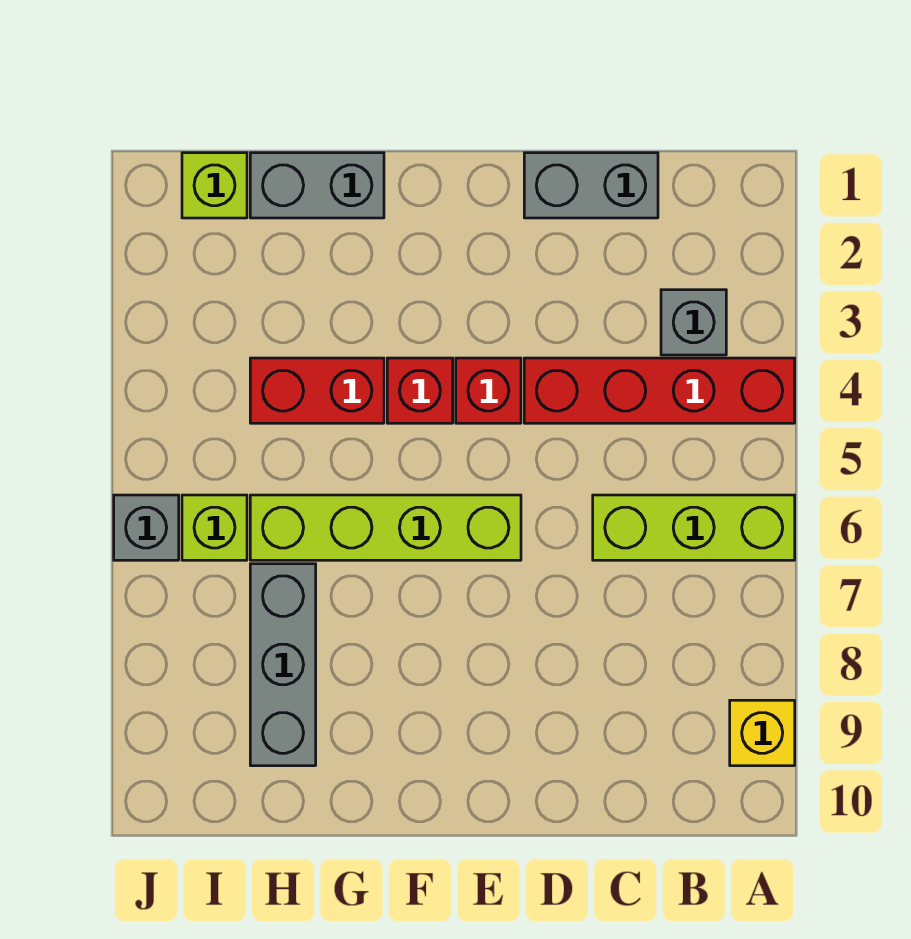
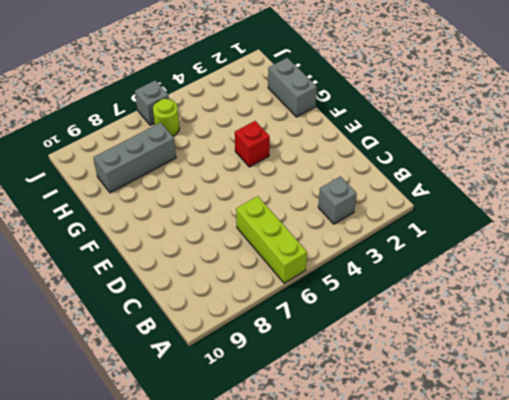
lime 1x1 round brick [153,99,179,136] -> lime 1x1 brick [182,495,247,560]
none -> red 1x4 brick [524,358,795,423]
none -> yellow 1x1 brick [730,700,795,766]
none -> grey 1x2 brick [524,153,658,218]

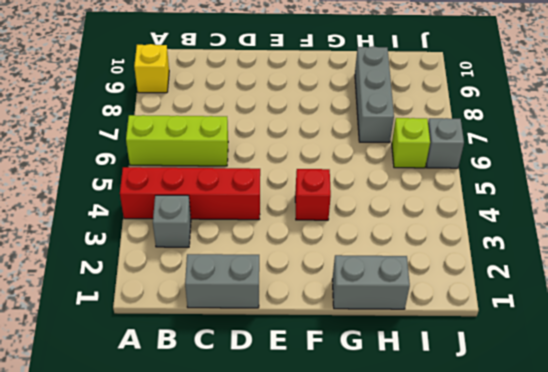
none -> red 1x1 brick [456,358,521,423]
none -> lime 1x4 brick [250,495,521,560]
none -> red 1x2 brick [250,358,384,423]

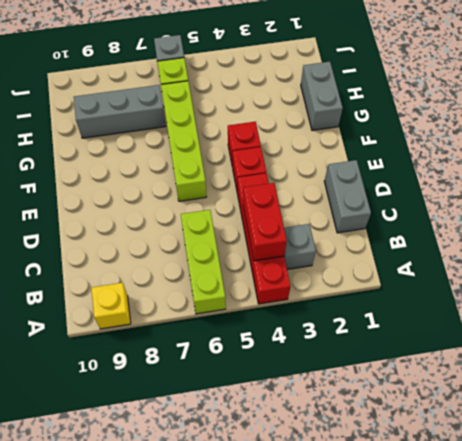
red 1x2 brick [243,183,287,261] -> red 1x2 brick moved to [250,358,384,423]
none -> lime 1x1 brick [182,153,247,218]

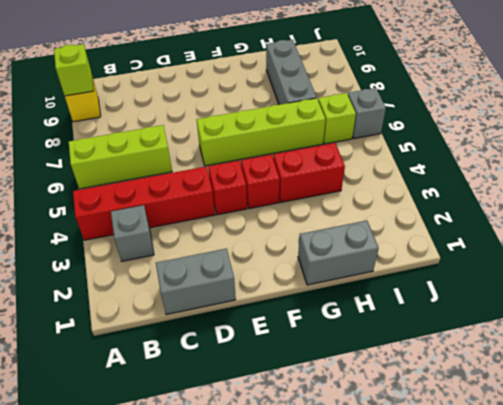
lime 1x1 brick [54,44,94,96] -> lime 1x1 brick moved to [182,153,247,218]

